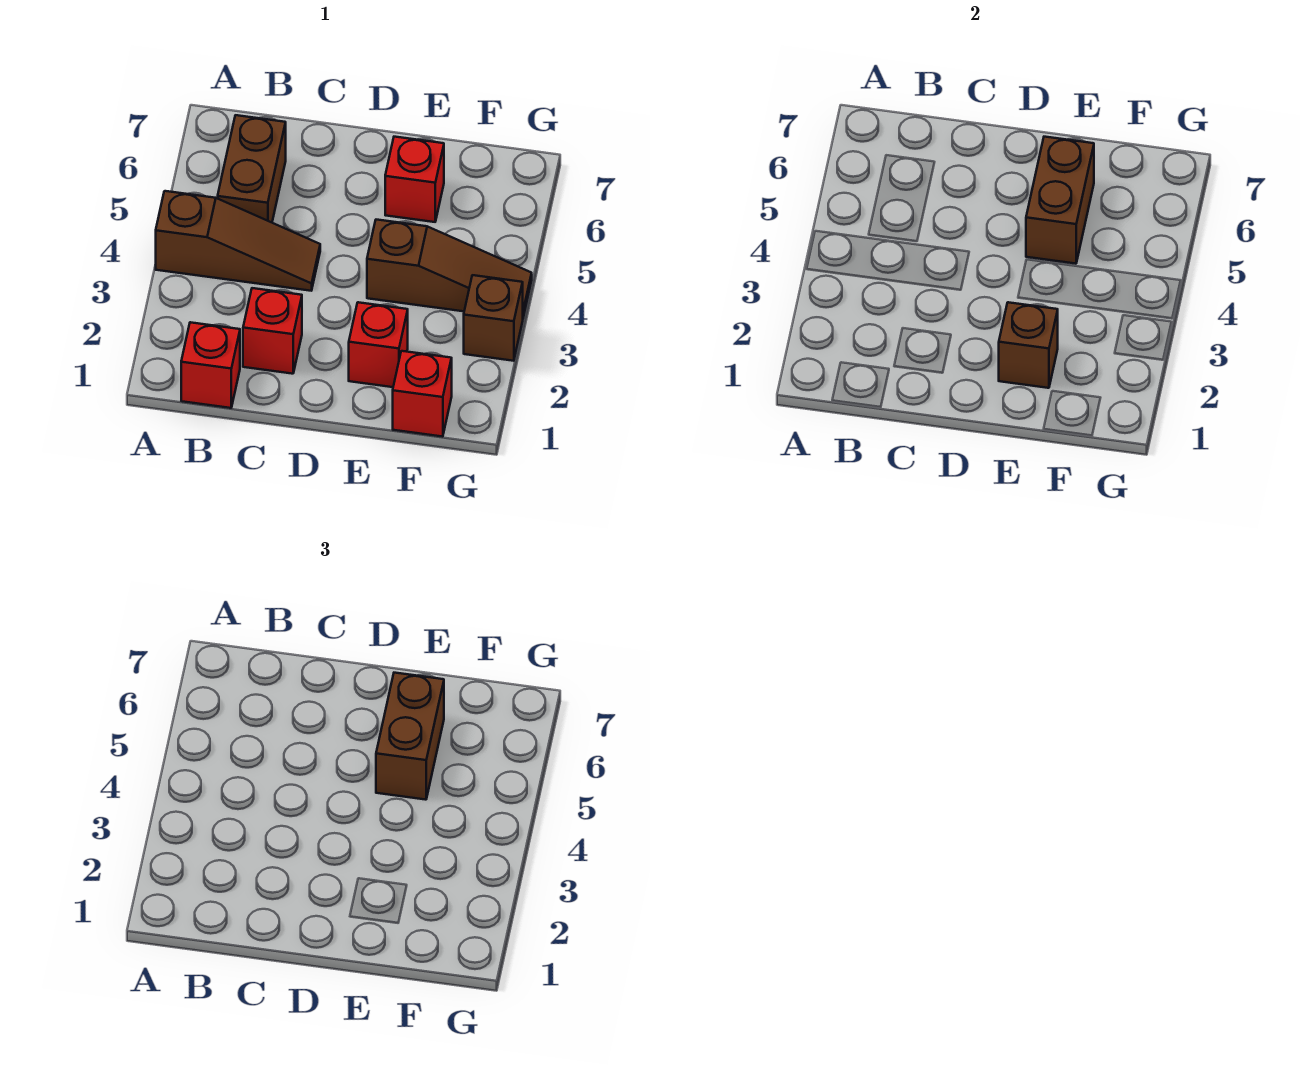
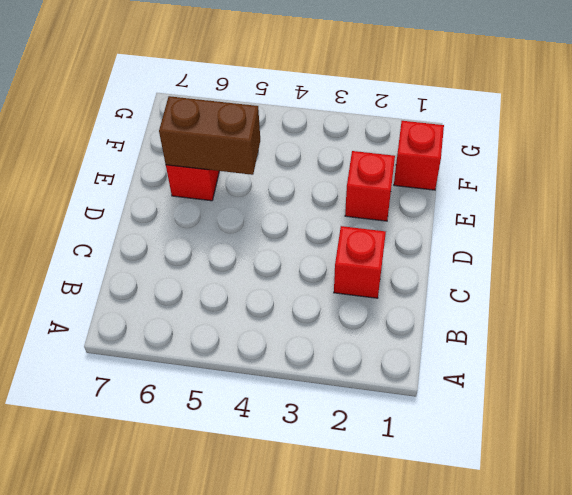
none -> brown 1x3 slope [156,191,320,291]
none -> red 1x1 brick [181,322,240,408]
none -> brown 1x2 brick [218,115,286,222]

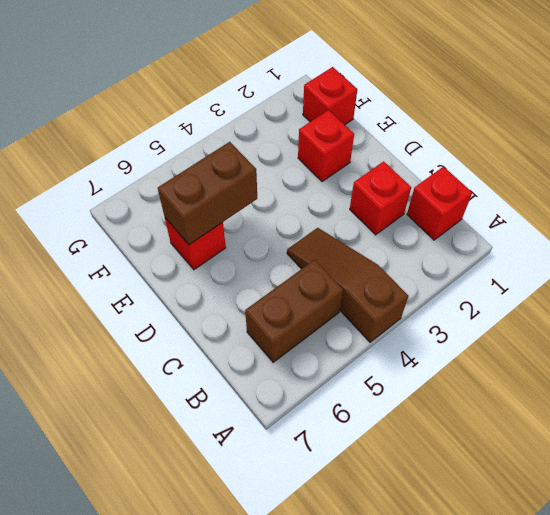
none -> brown 1x3 slope [367,220,532,317]
none -> brown 1x1 brick [464,275,523,361]
none -> brown 1x1 brick [999,302,1058,388]

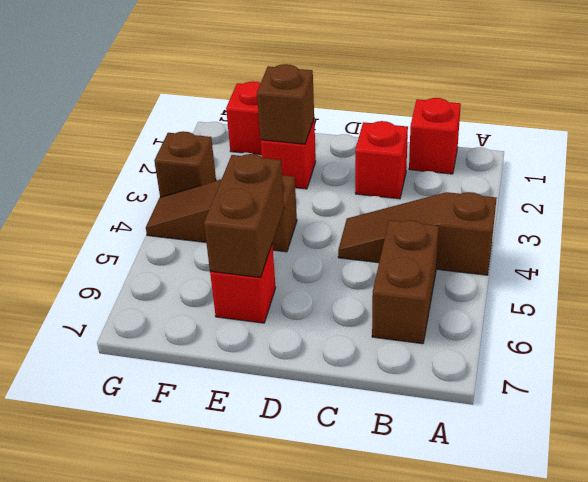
none -> brown 1x2 brick [376,673,444,800]

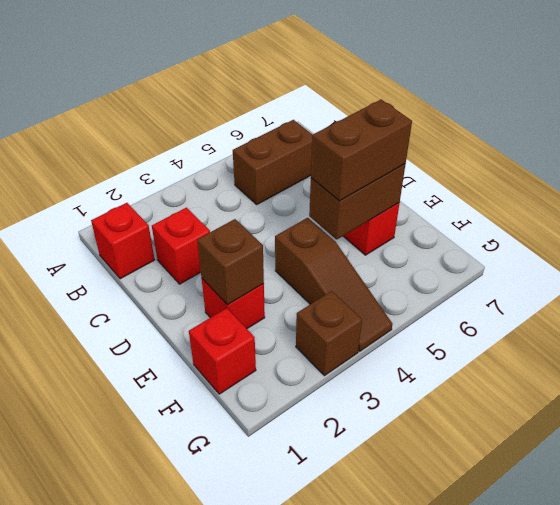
none -> brown 1x3 slope [156,191,320,291]

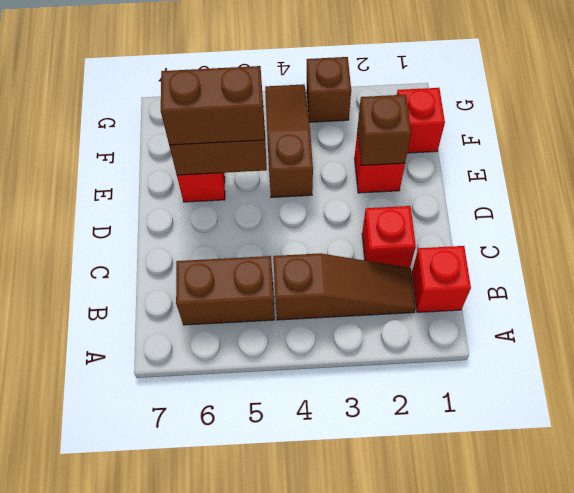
brown 1x3 slope [273,253,416,320] -> brown 1x3 slope turned to [156,191,320,291]

